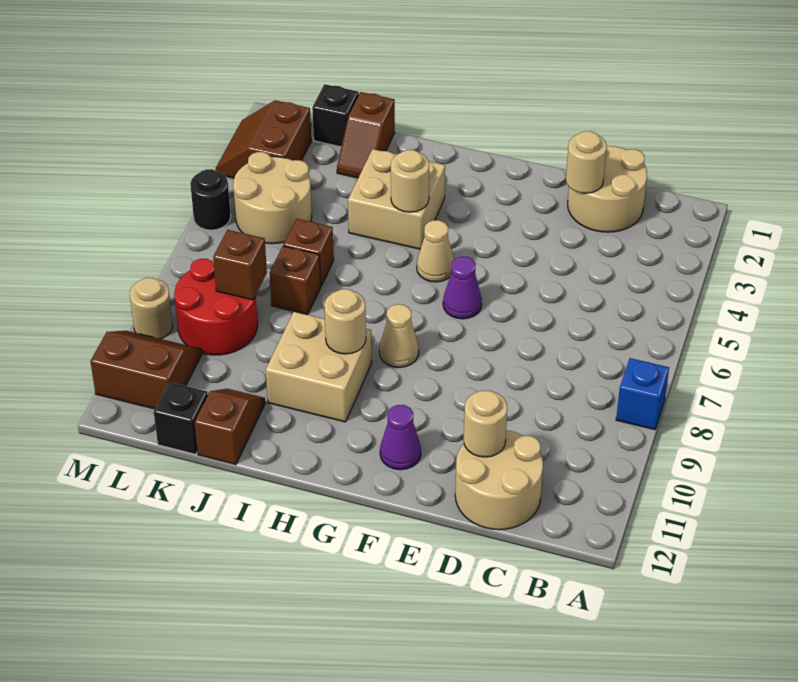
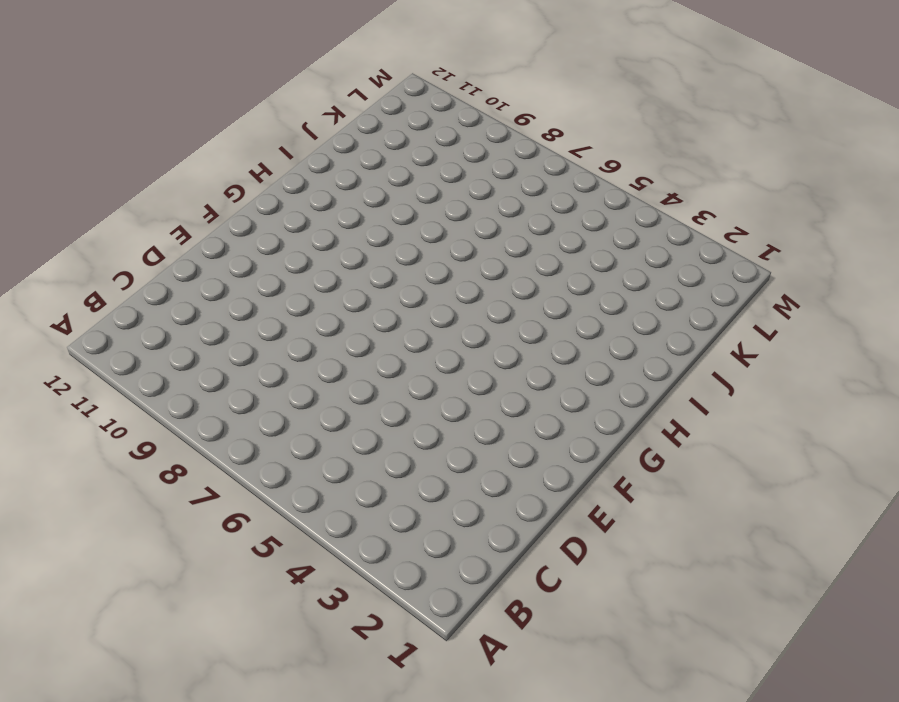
none -> blue 1x1 brick [616,358,669,430]
none -> tan 2x2 round brick [568,146,647,232]
none -> tan 2x2 round brick [455,430,543,530]

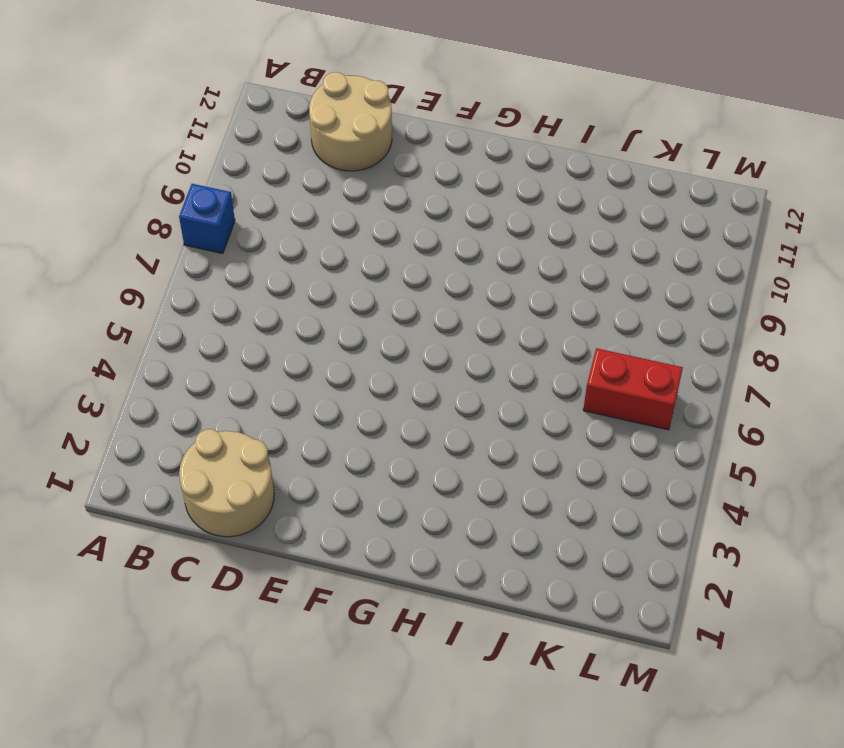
red 1x2 brick [583,348,683,430] -> none
none -> purple 1x1 cone [443,257,482,319]
none -> purple 1x1 cone [380,405,421,470]
none -> tan 1x1 cone [417,220,454,282]

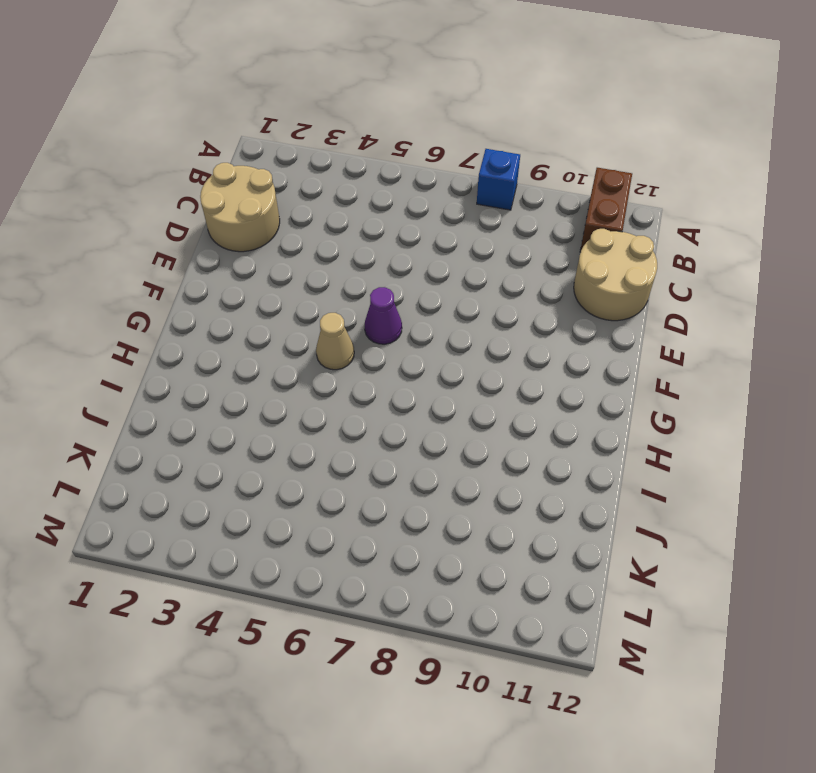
brown 1x2 brick [580,168,632,252] -> none
none -> purple 1x1 cone [380,405,421,470]
none -> tan 1x1 cone [379,304,419,367]
none -> tan 2x2 brick [348,149,445,249]

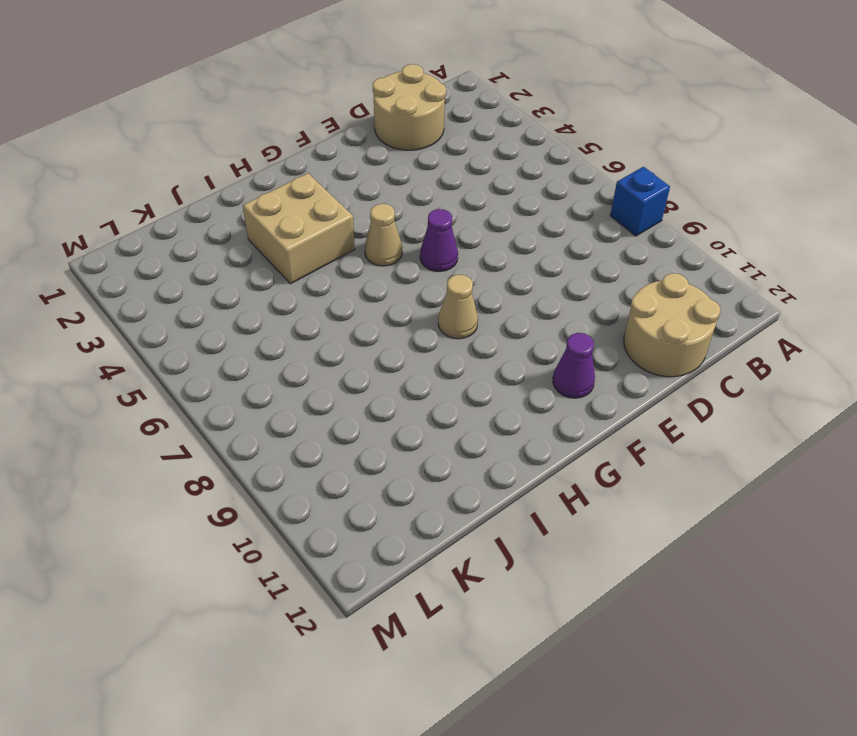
none -> tan 2x2 brick [266,312,372,422]
none -> brown 1x2 slope [337,92,395,178]
none -> brown 1x1 brick [283,219,334,286]

